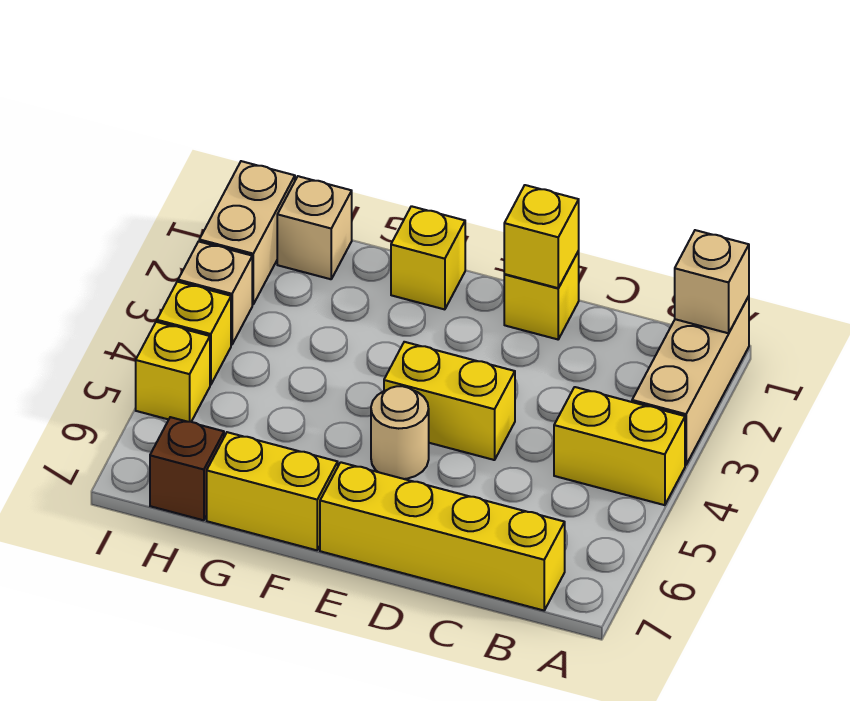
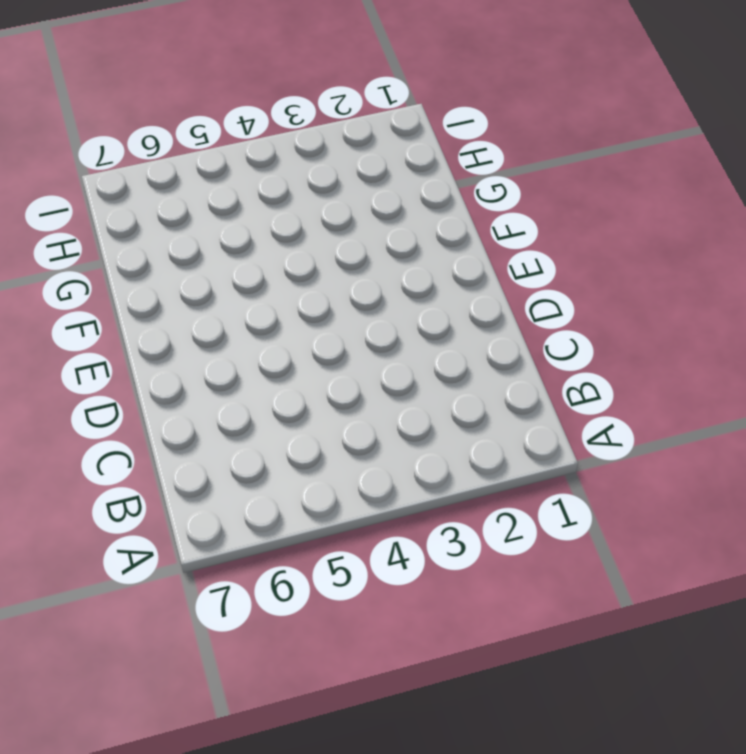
none -> tan 1x3 brick [632,296,749,465]
none -> yellow 1x2 brick [554,387,685,505]
none -> yellow 1x4 brick [320,462,565,610]

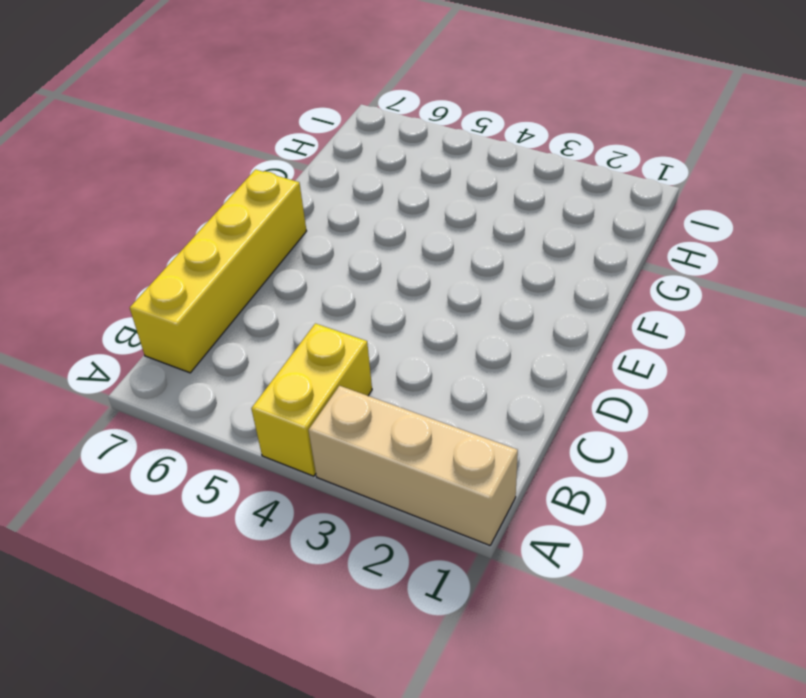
none -> yellow 1x1 brick [504,251,579,339]
none -> yellow 1x2 brick [384,342,515,460]
none -> tan 1x1 round brick [371,386,429,479]

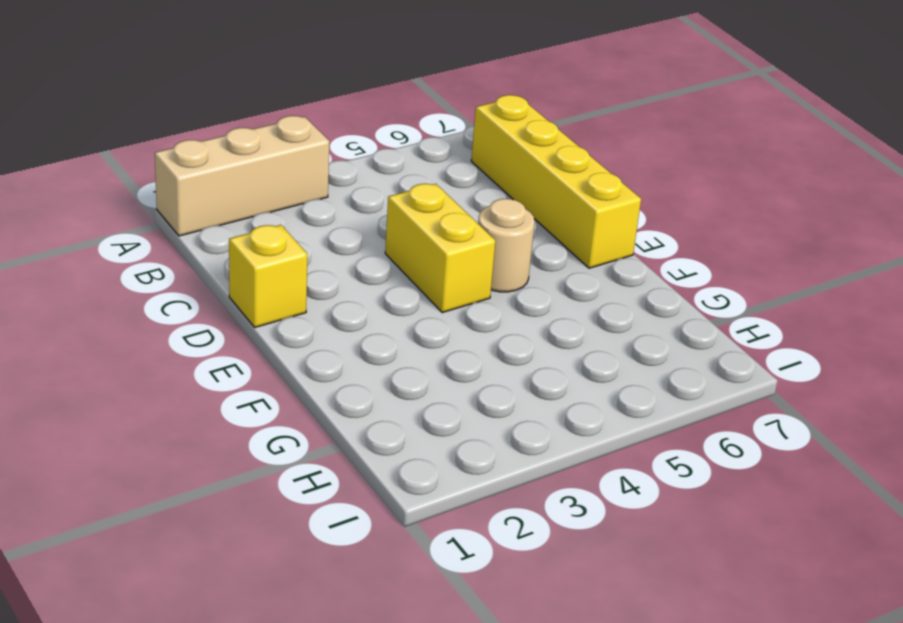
none -> yellow 1x2 brick [554,387,685,505]
none -> yellow 1x1 brick [391,206,465,309]
none -> yellow 1x2 brick [207,432,338,550]

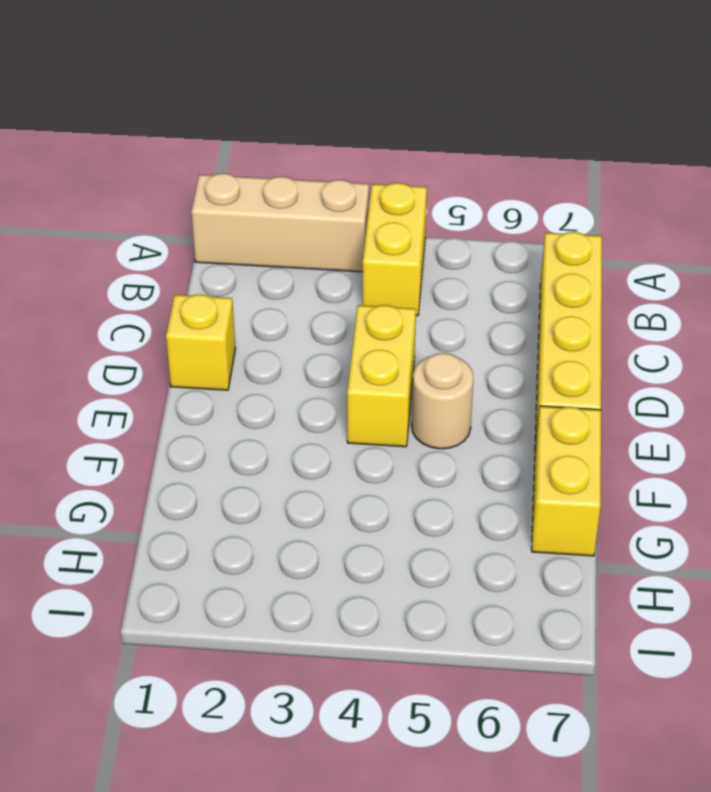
none -> yellow 1x1 brick [391,206,465,309]
none -> tan 1x1 brick [277,176,352,279]
none -> brown 1x1 brick [150,417,224,520]

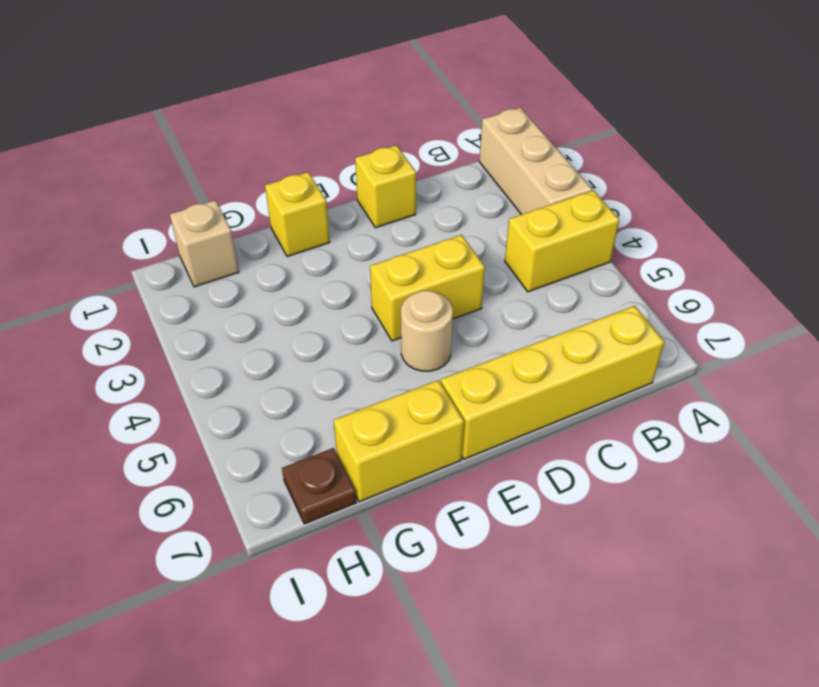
brown 1x1 plate [282,448,357,524] -> brown 1x1 brick [150,417,224,520]
none -> tan 1x2 brick [199,161,295,304]
none -> tan 1x1 brick [178,241,252,345]
none -> yellow 1x1 brick [157,282,231,385]

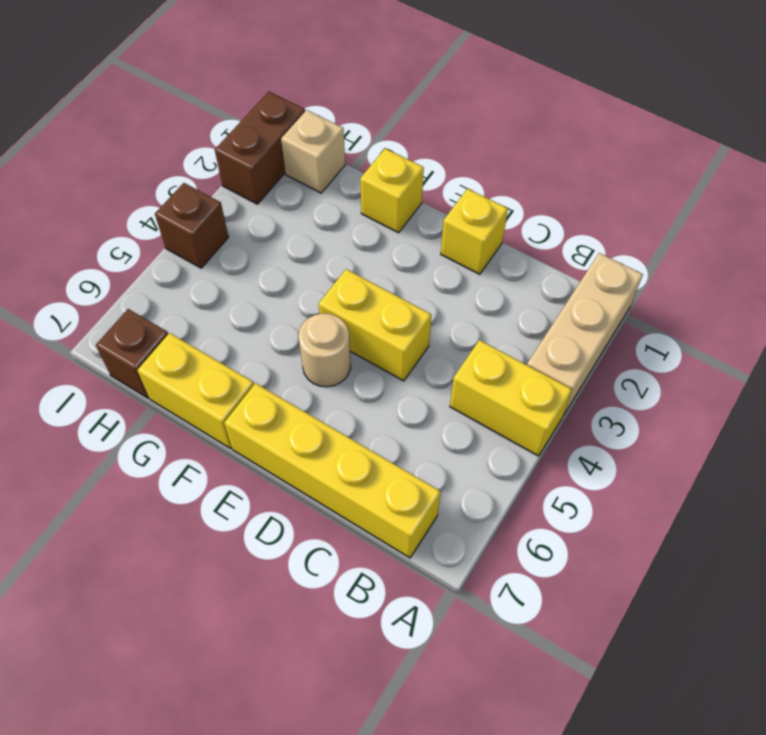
brown 1x2 brick [215,92,305,204] -> tan 1x2 brick [199,161,295,304]
brown 1x1 brick [155,183,229,268] -> yellow 1x1 brick [157,282,231,385]
none -> tan 1x1 brick [178,241,252,345]
none -> yellow 1x1 brick [136,322,210,422]
none -> tan 1x1 brick [675,230,749,333]

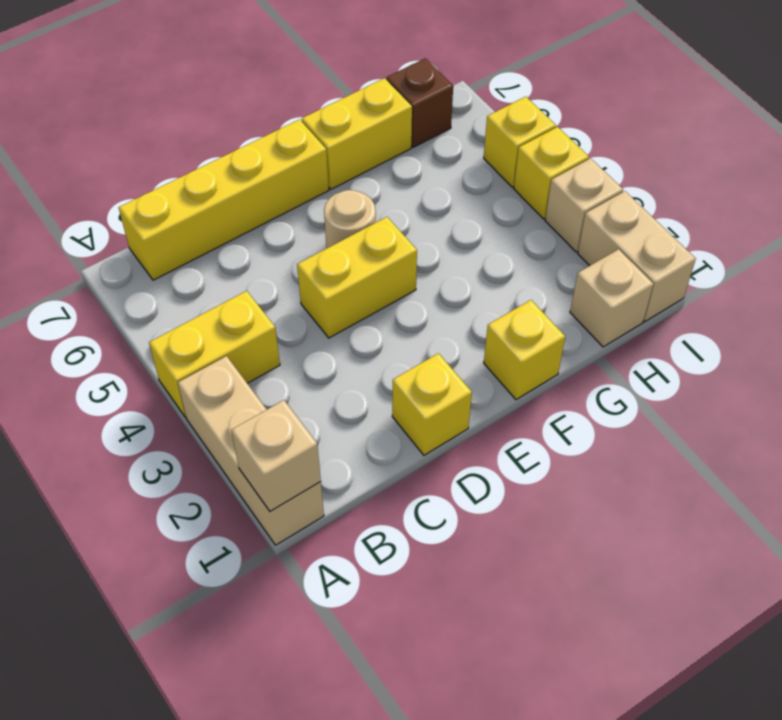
none -> yellow 1x1 brick [504,185,579,288]

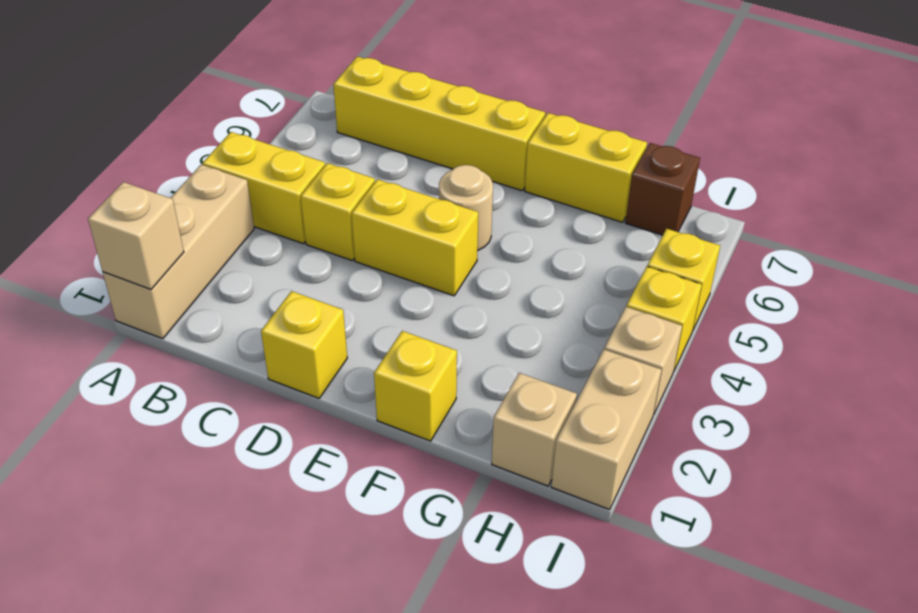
yellow 1x1 brick [301,163,375,261] -> yellow 1x1 brick moved to [504,185,579,288]

